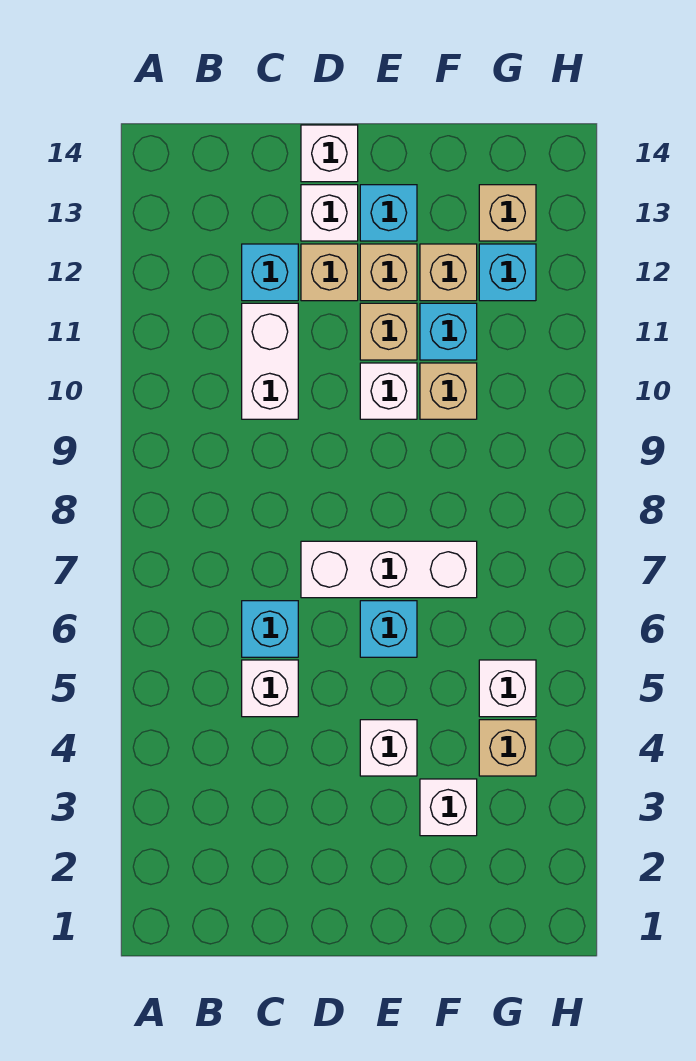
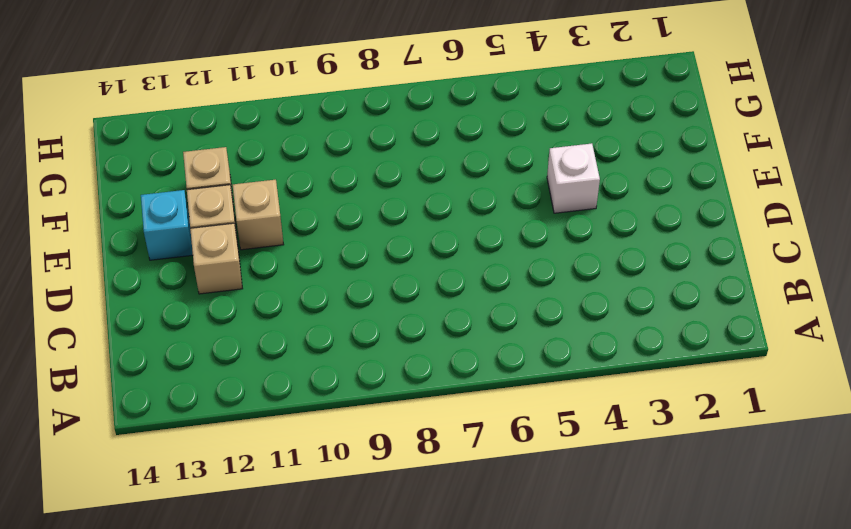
none -> white 1x1 brick [242,660,298,717]
none -> cyan 1x1 brick [242,601,298,657]
none -> white 1x2 brick [242,303,298,419]

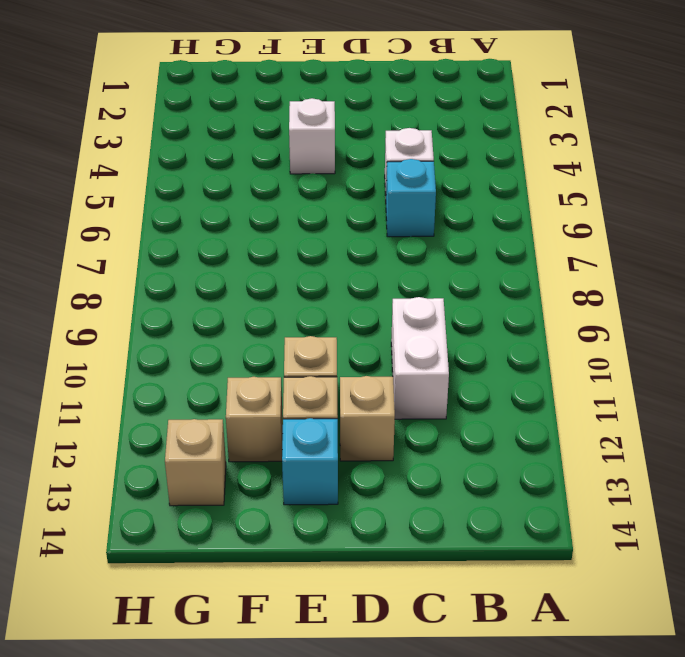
none -> cyan 1x1 brick [242,244,298,301]
none -> white 1x3 brick [301,541,477,598]
none -> white 1x1 brick [301,185,358,241]

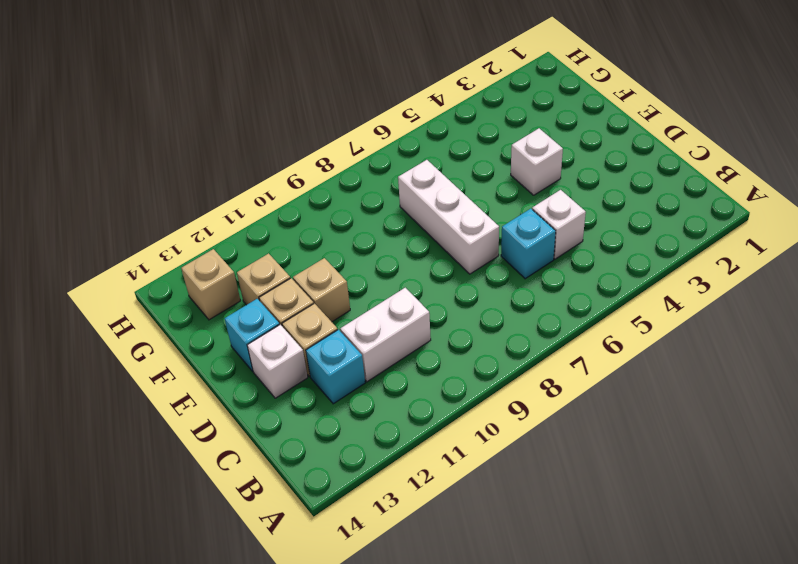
none -> white 1x1 brick [301,125,358,182]
none -> cyan 1x1 brick [360,601,417,657]
none -> white 1x1 brick [360,363,417,419]

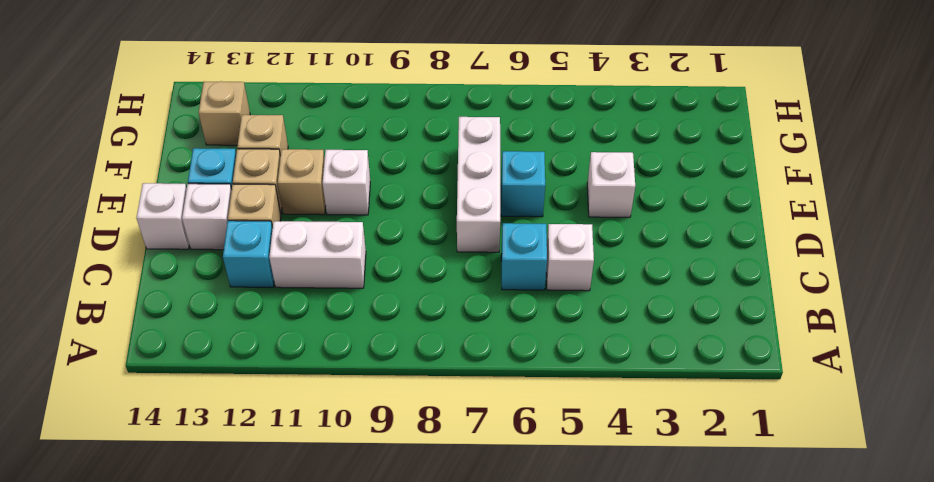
none -> white 1x1 brick [420,779,477,836]
none -> tan 1x1 brick [420,363,477,419]
none -> cyan 1x1 brick [420,303,477,360]

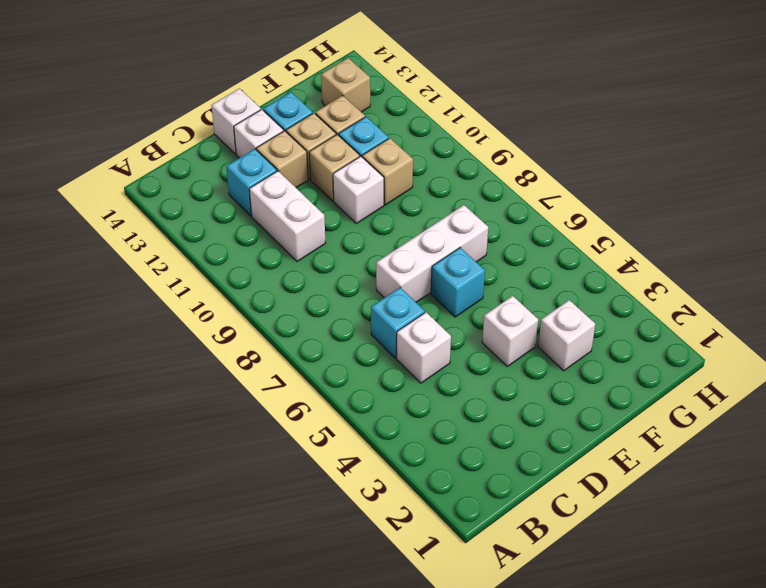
none -> tan 1x1 brick [479,720,536,776]
none -> white 1x1 brick [479,660,536,717]
none -> cyan 1x1 brick [479,244,536,301]

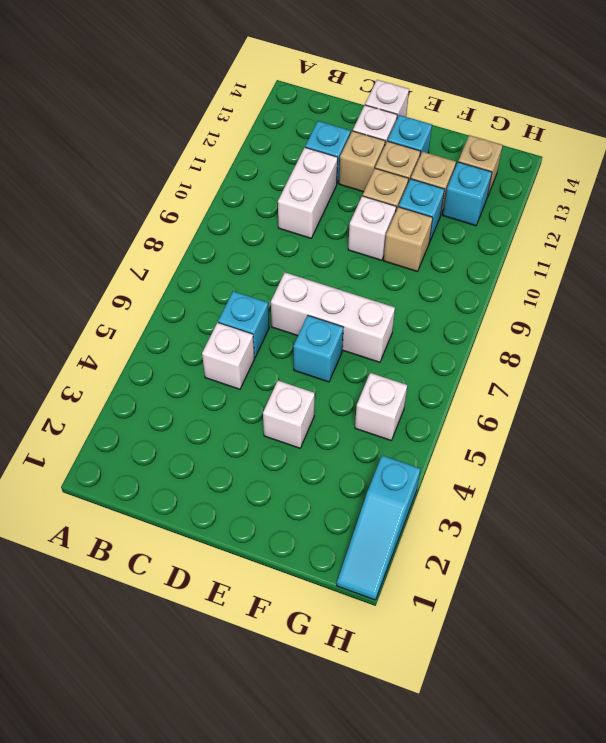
cyan 1x3 slope [337,455,420,600] -> none
none -> white 1x1 brick [420,779,477,836]
none -> tan 1x1 brick [479,720,536,776]

